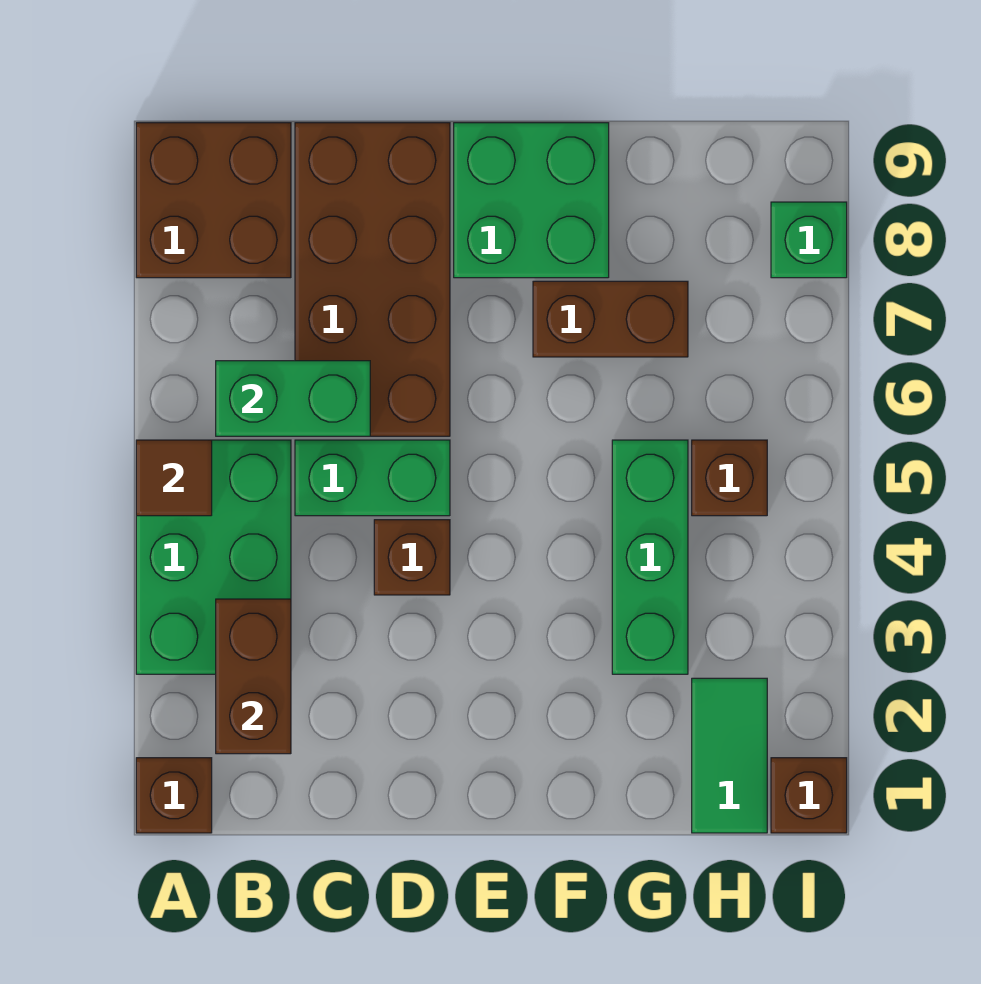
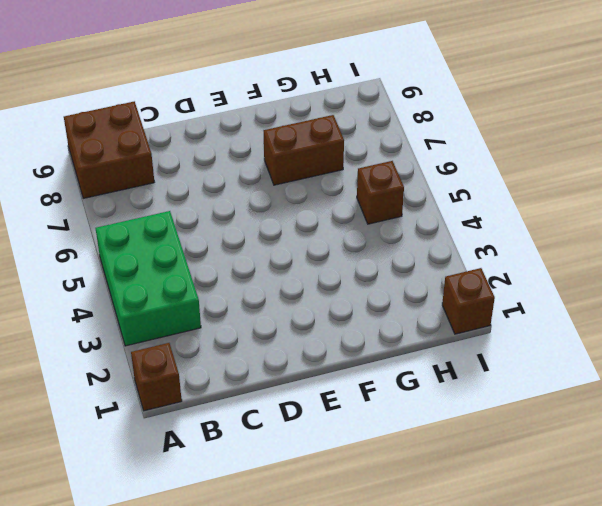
none -> green 1x2 brick [295,440,450,516]
none -> brown 2x4 brick [295,123,450,436]
none -> brown 1x1 brick [374,520,450,595]

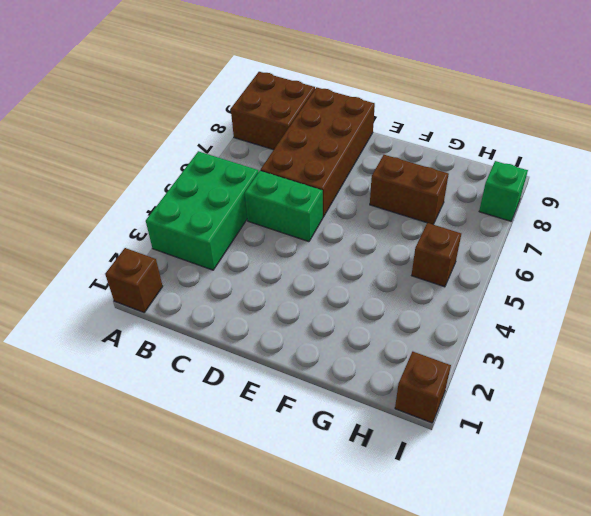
none -> brown 1x1 brick [374,520,450,595]
none -> green 2x2 brick [454,123,609,278]
none -> green 1x3 brick [612,440,688,674]

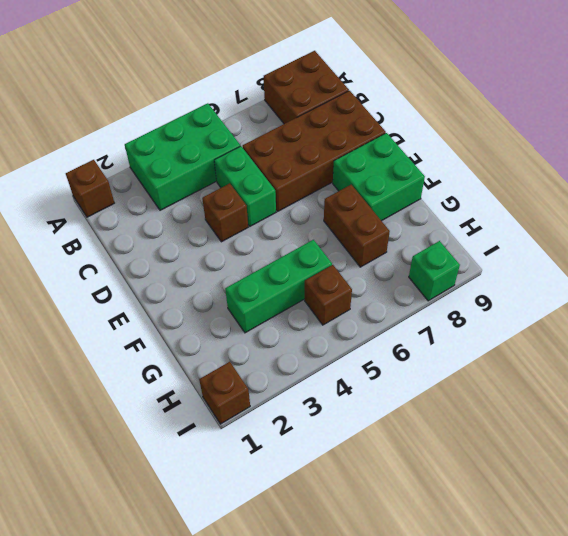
none -> green 1x2 tile [692,678,767,833]
none -> brown 1x1 tile [136,440,212,516]
none -> brown 1x2 brick [216,599,291,754]

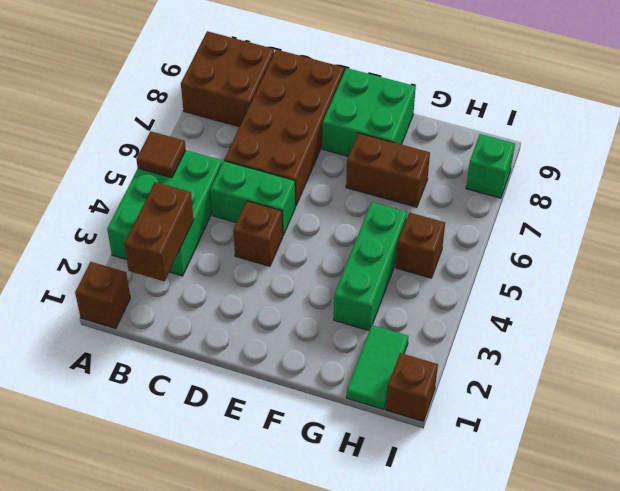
none -> green 1x2 brick [216,361,370,436]

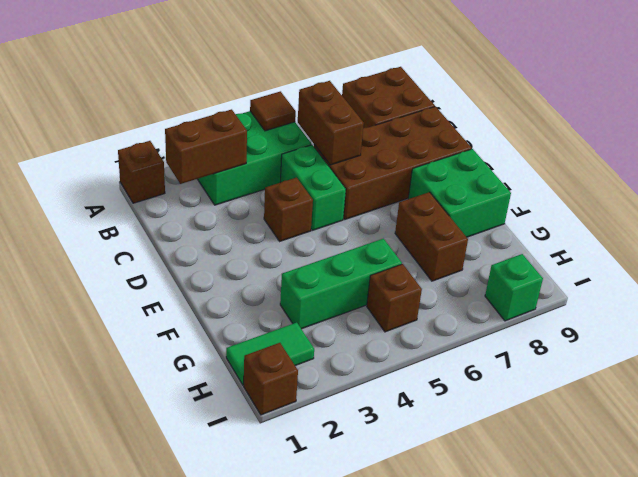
brown 1x2 brick [298,81,364,165] -> green 1x2 brick [216,361,370,436]

